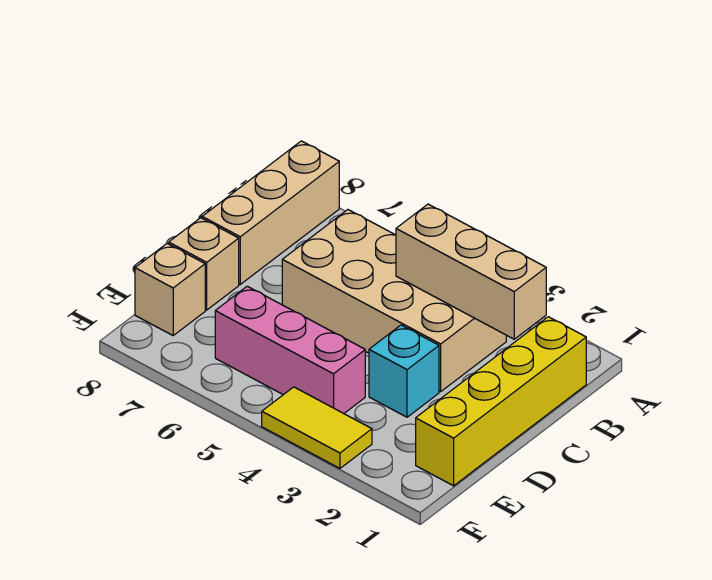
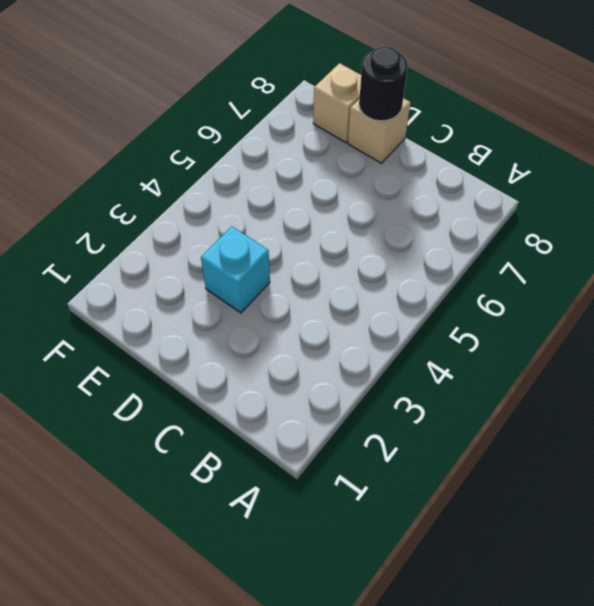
black 1x1 round brick [359,47,408,121] -> none
none -> tan 1x3 brick [202,141,339,284]
none -> yellow 1x4 brick [416,317,586,486]

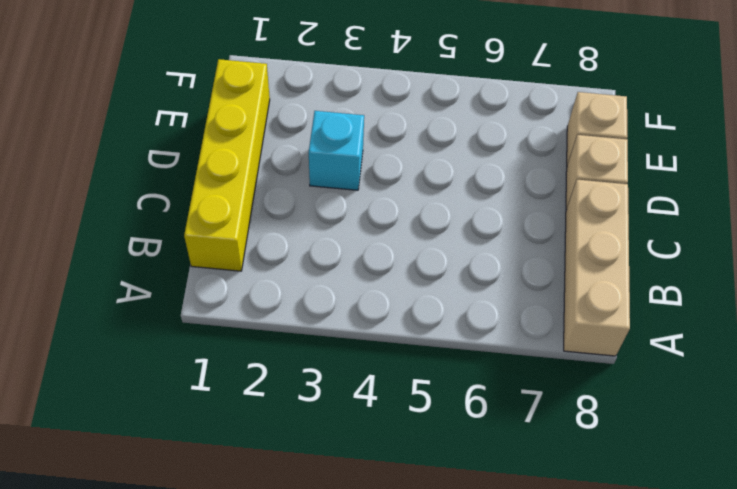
none -> tan 2x4 brick [282,210,506,392]
none -> pink 1x3 brick [215,286,365,413]

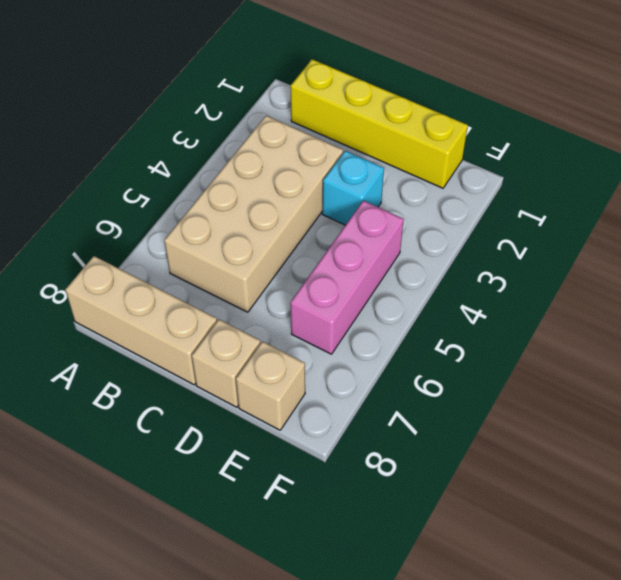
none -> yellow 1x2 tile [262,387,372,468]
none -> tan 1x3 brick [396,204,546,339]

